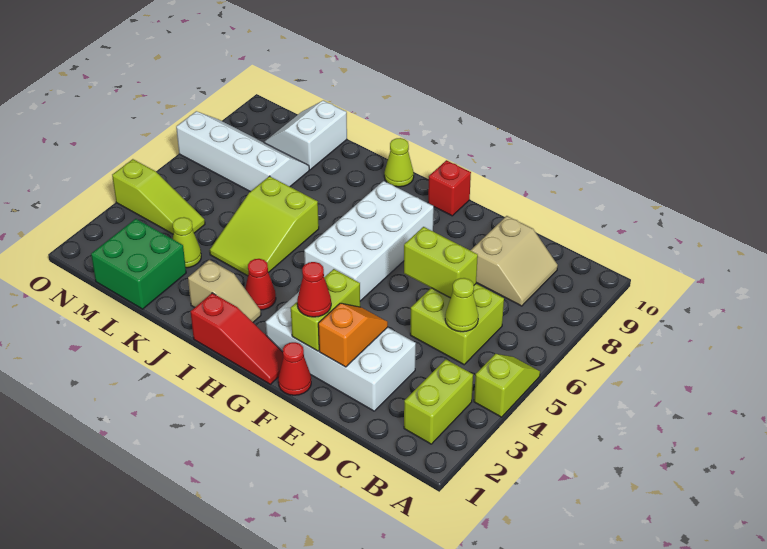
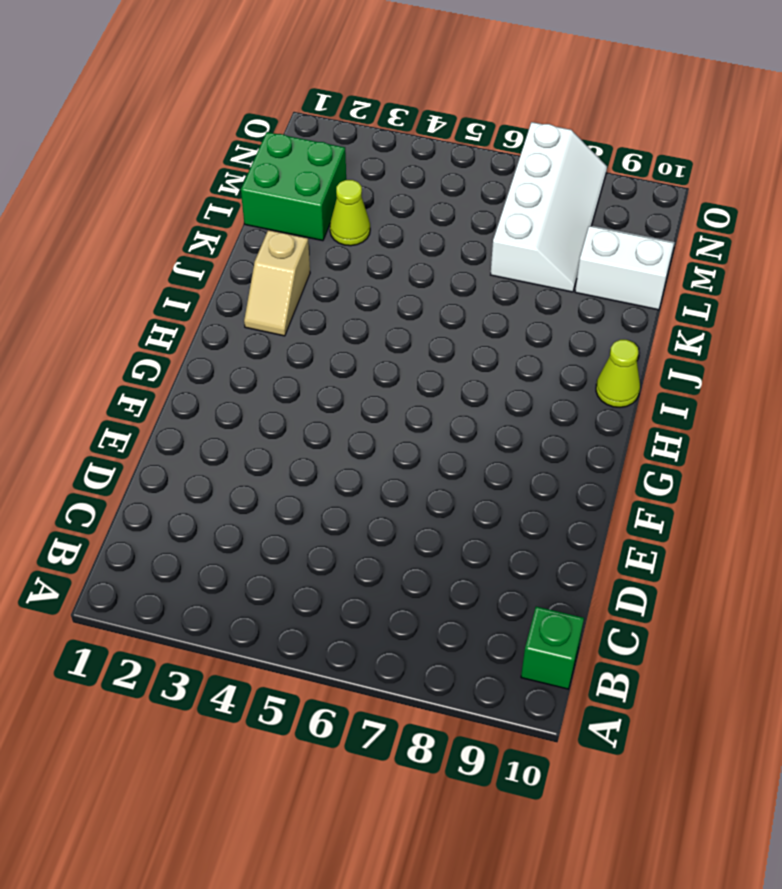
green 1x1 brick [521,607,584,689] -> none
none -> lime 1x2 slope [474,354,540,417]
none -> lime 1x2 brick [404,359,473,444]
none -> lime 2x2 brick [410,284,504,365]

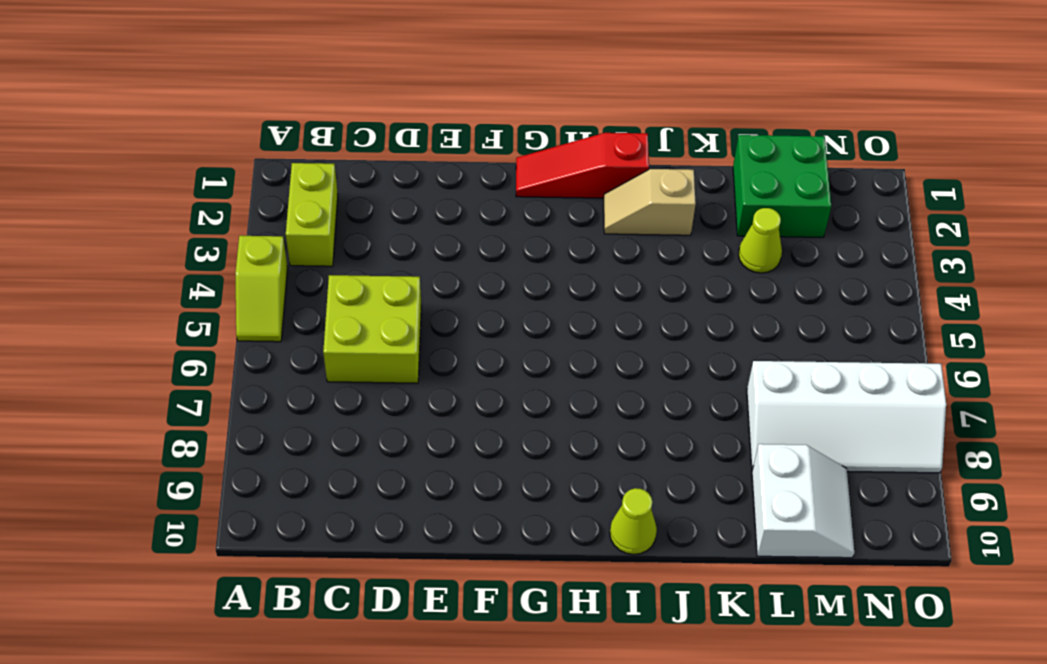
none -> tan 2x2 slope [471,216,558,306]
none -> white 2x4 brick [265,292,416,411]
none -> red 1x1 cone [278,342,311,395]

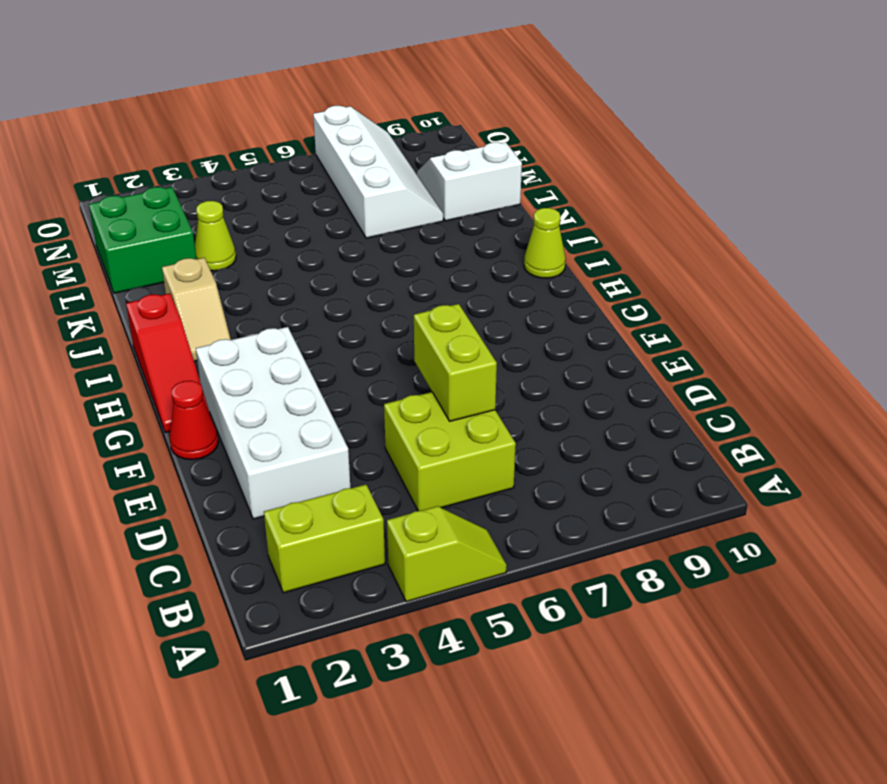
none -> tan 2x2 slope [471,216,558,306]
none -> white 2x4 brick [304,181,434,301]
none -> red 1x1 brick [428,160,471,216]

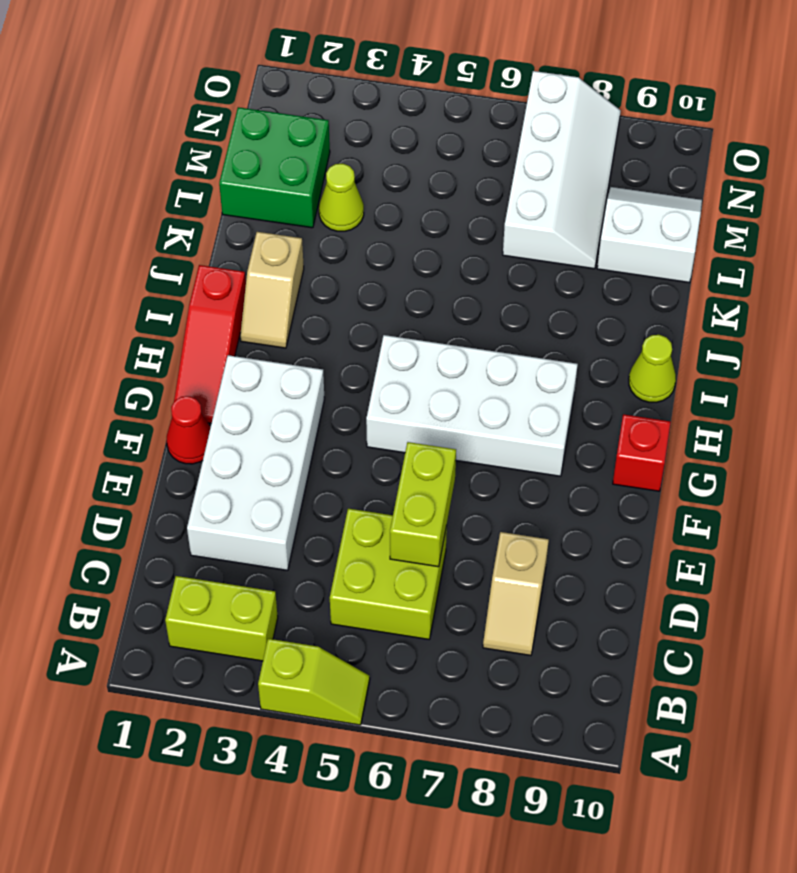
tan 1x2 slope [483,532,549,655] -> tan 2x2 slope [471,216,558,306]
none -> red 1x1 cone [245,259,276,310]
none -> lime 2x3 slope [210,176,319,276]
none -> lime 1x3 slope [112,159,205,234]

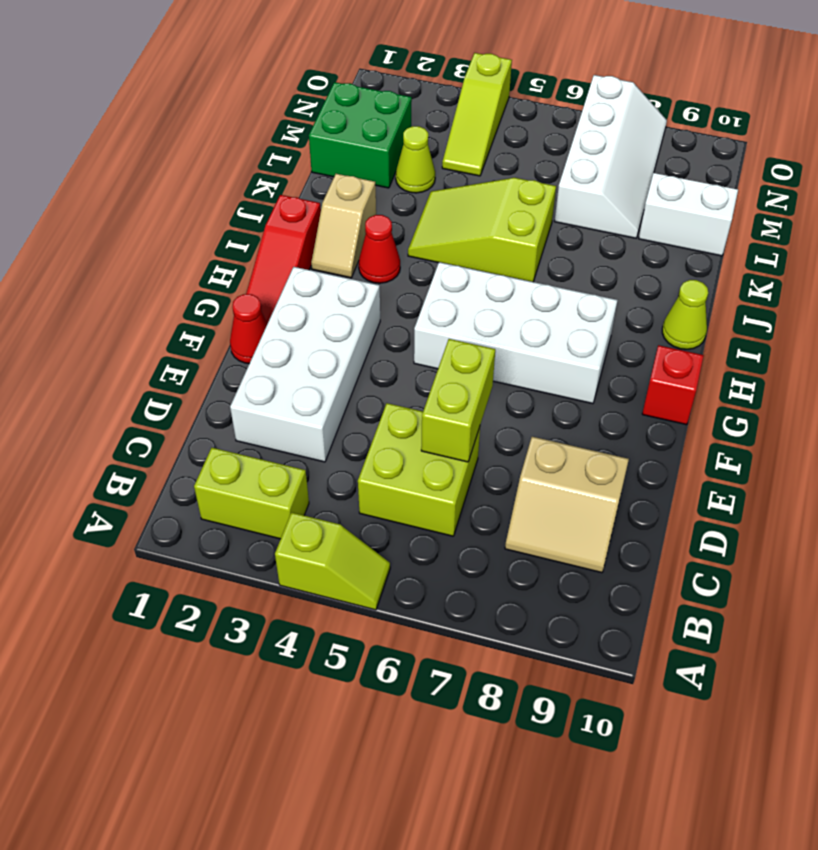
none -> lime 1x1 cone [445,278,478,332]
none -> orange 1x2 slope [318,303,388,367]
none -> lime 1x2 brick [291,269,360,351]

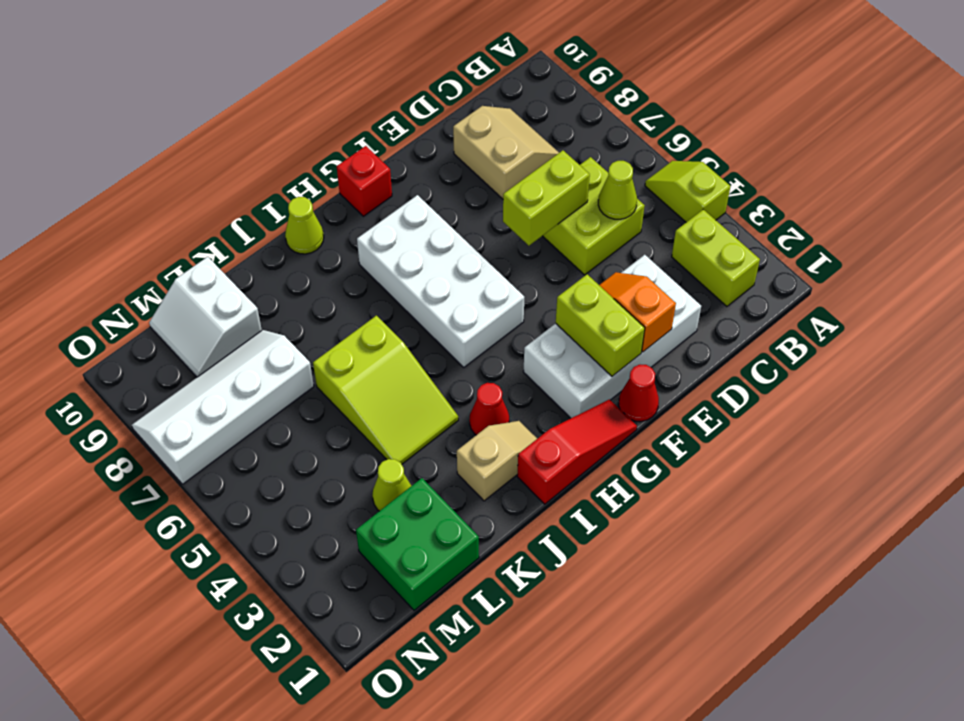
none -> lime 1x3 slope [112,159,205,234]
none -> red 1x1 cone [297,262,331,317]

